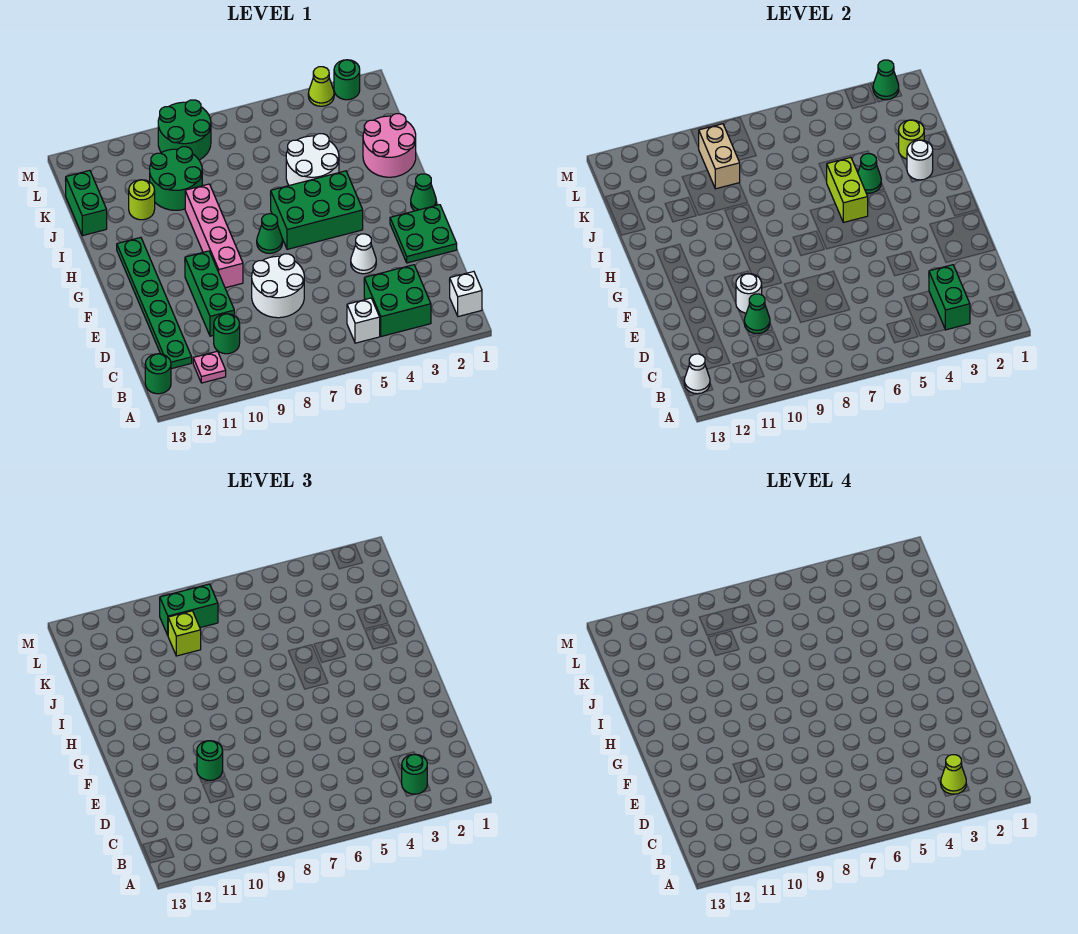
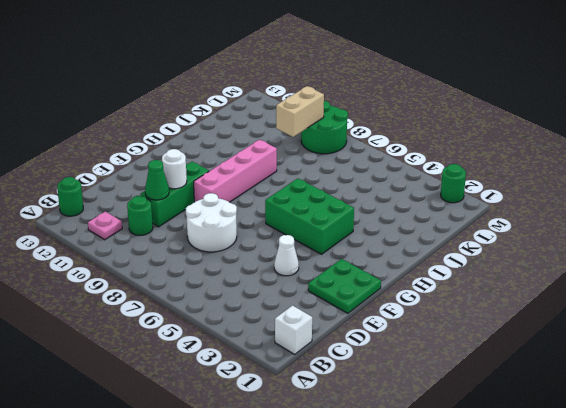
none -> green 2x2 brick [364,265,431,336]
none -> white 1x1 brick [347,298,380,343]
none -> green 1x6 plate [117,238,192,369]
none -> green 1x1 cone [411,174,436,211]

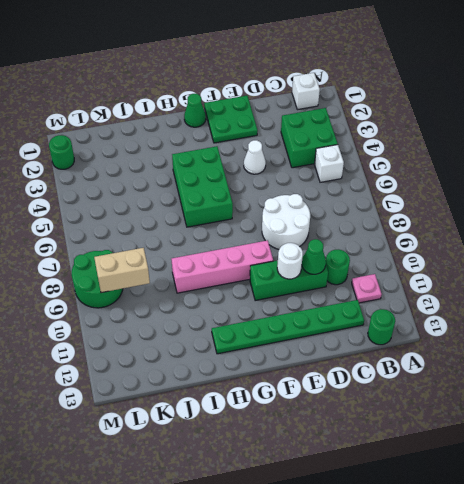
none -> green 1x1 cone [257,214,283,253]
none -> pink 2x2 round brick [363,114,416,177]
none -> white 2x2 round brick [286,134,339,185]
none -> green 2x2 round brick [150,147,202,210]

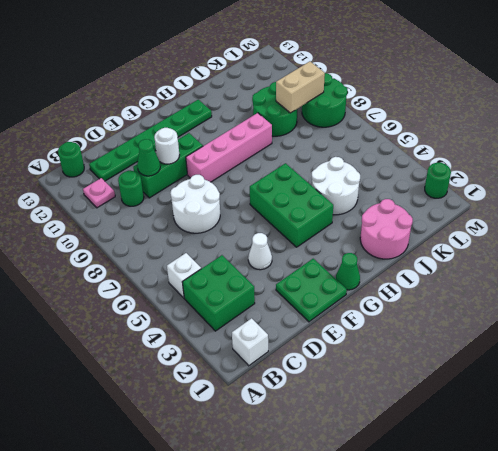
none -> green 1x1 cone [257,214,283,253]
none -> lime 1x1 round brick [129,180,155,220]
none -> green 1x2 brick [66,170,107,236]
none -> lime 1x1 cone [308,67,334,106]

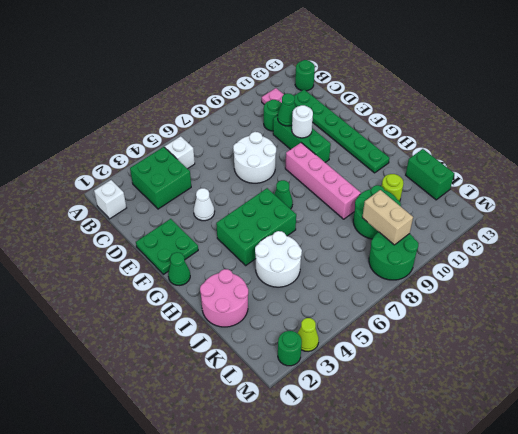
none -> green 1x2 brick [929,265,970,330]
none -> white 1x1 cone [684,354,710,394]
none -> lime 1x2 brick [826,157,868,222]
none -> white 1x1 round brick [907,140,933,180]

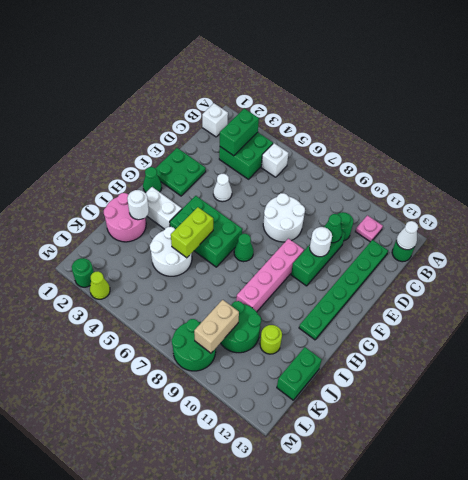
white 1x2 brick [146,187,182,229] -> none
none -> green 1x1 cone [858,154,881,193]
none -> lime 1x1 round brick [899,120,924,159]
none -> green 1x1 cone [873,60,899,100]
none -> green 1x1 round brick [402,754,427,794]

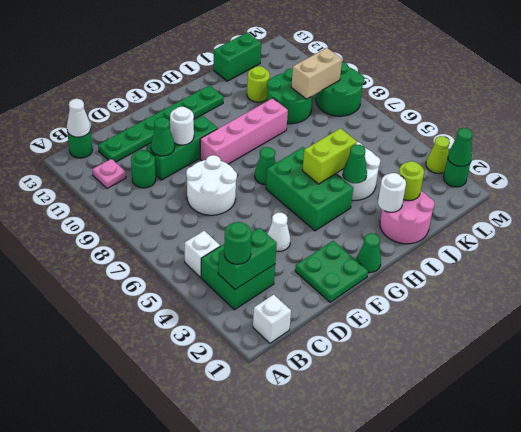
none -> green 1x1 round brick [197,741,223,780]
none -> lime 1x1 brick [168,611,201,656]
none -> green 1x2 brick [160,584,218,635]
none -> lime 1x1 cone [941,755,966,794]

